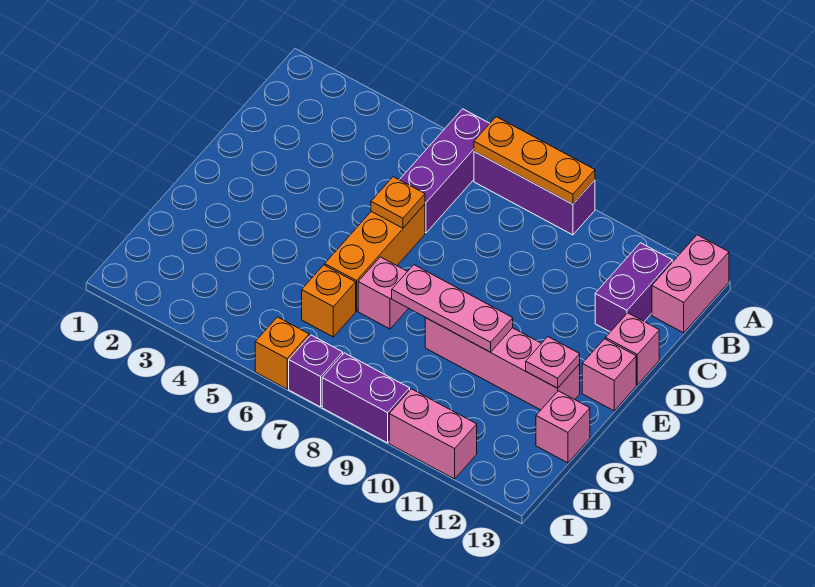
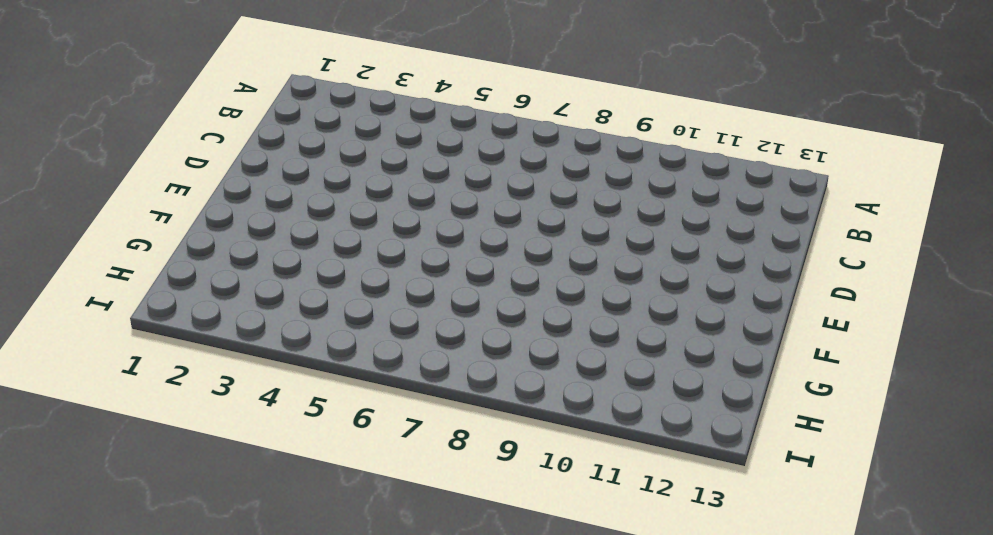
none -> purple 1x3 brick [400,109,490,233]
none -> purple 1x3 brick [474,152,595,235]
none -> pink 1x2 brick [652,235,729,333]

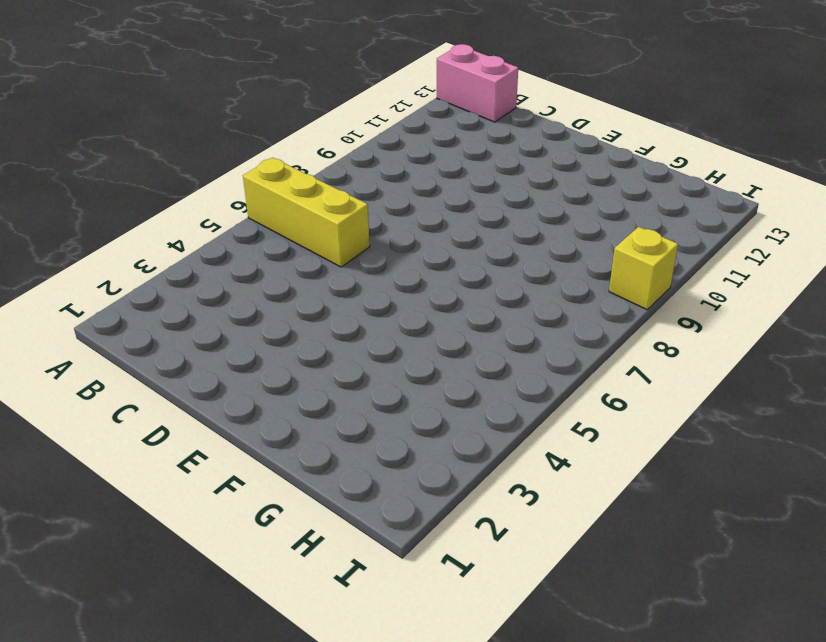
yellow 1x3 brick [243,158,370,267] -> purple 1x3 brick [400,109,490,233]
yellow 1x1 brick [609,227,678,310] -> purple 1x2 brick [322,353,410,443]
none -> purple 1x3 brick [474,152,595,235]
none -> purple 1x2 brick [595,243,672,332]
none -> orange 1x3 brick [325,204,425,311]

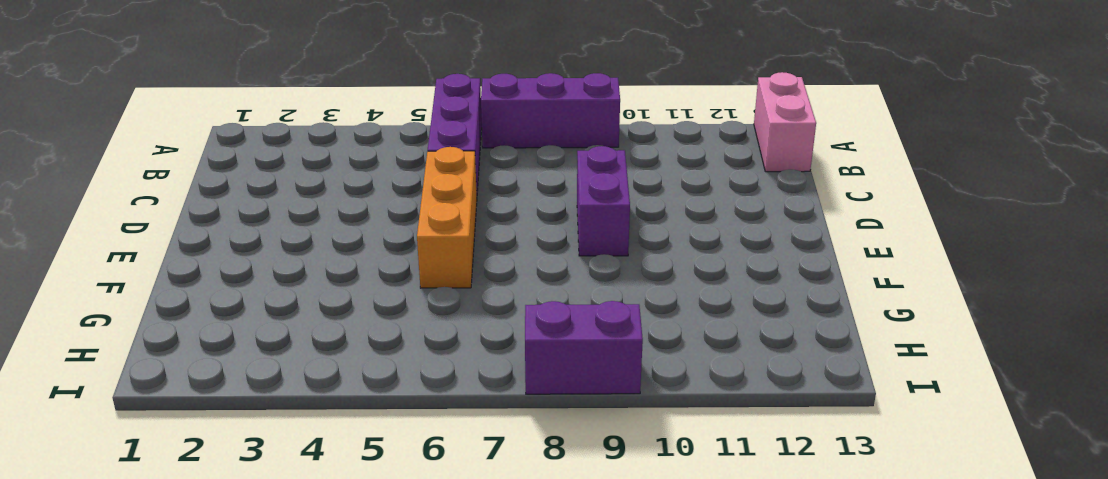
purple 1x2 brick [577,146,630,256] -> purple 1x2 brick moved to [595,243,672,332]
none -> pink 1x1 brick [606,313,659,385]
none -> pink 1x1 brick [582,339,636,411]
none -> pink 1x1 brick [358,257,409,329]

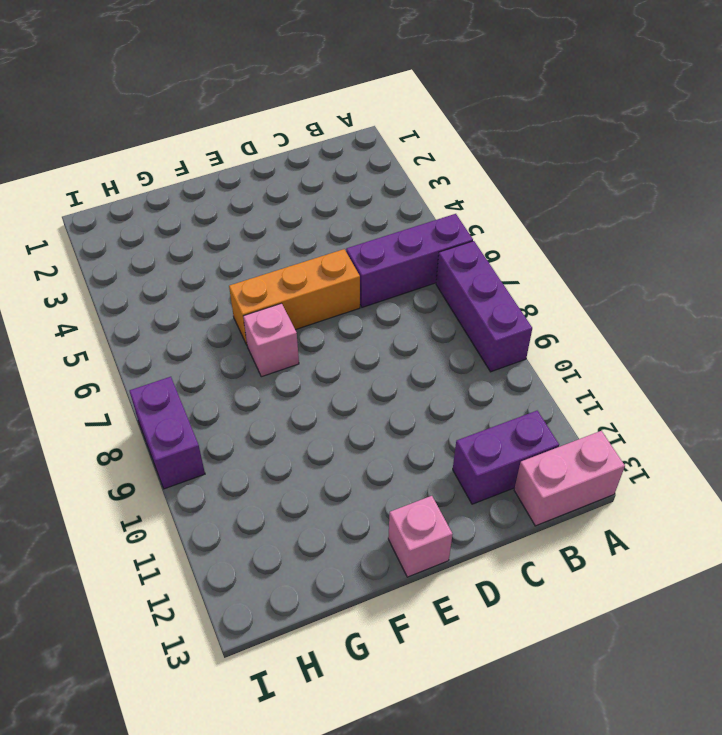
none -> pink 1x1 brick [606,313,659,385]
none -> pink 1x4 brick [425,318,580,410]
none -> orange 1x1 brick [302,265,356,337]

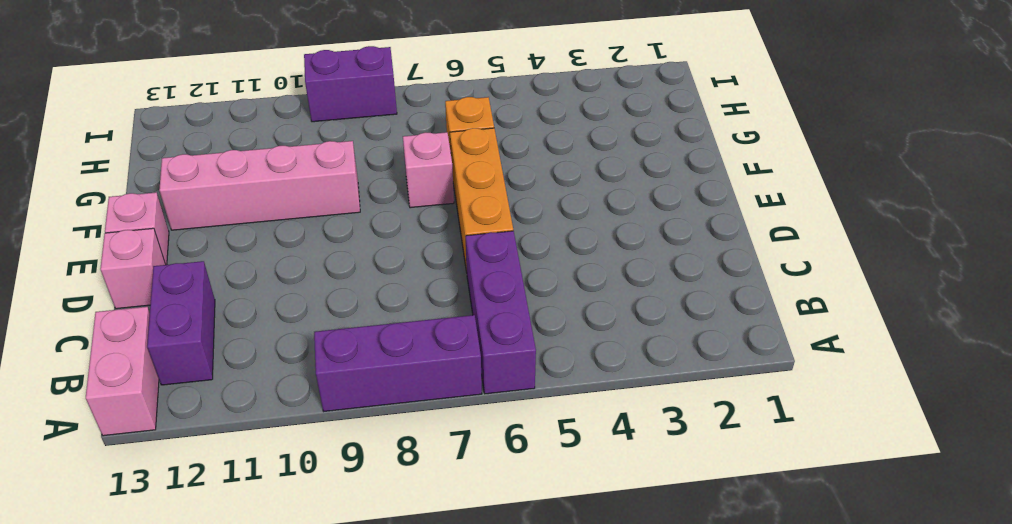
none -> pink 1x1 brick [536,391,590,463]
none -> orange 1x1 brick [255,317,309,389]
none -> purple 1x1 brick [289,335,343,407]

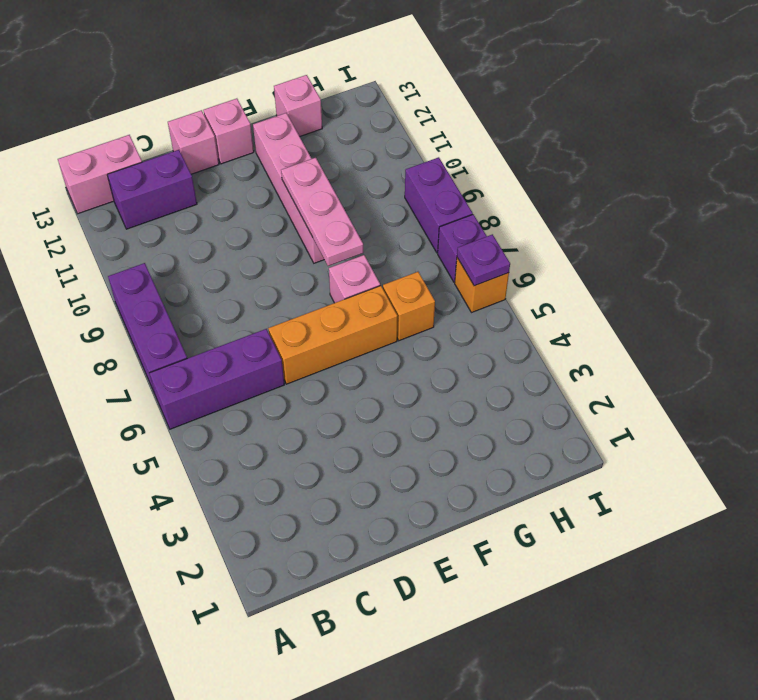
purple 1x1 plate [457,234,510,286] -> none
none -> pink 1x2 brick [389,389,477,479]
none -> orange 1x3 plate [474,117,595,204]
none -> orange 1x1 plate [371,177,425,228]

